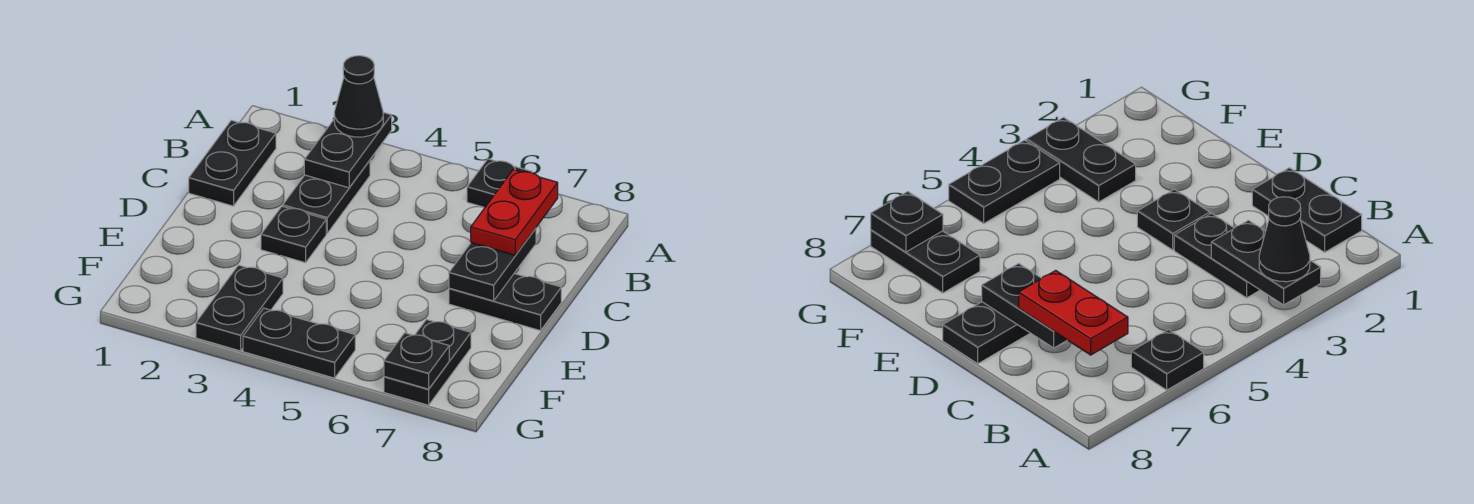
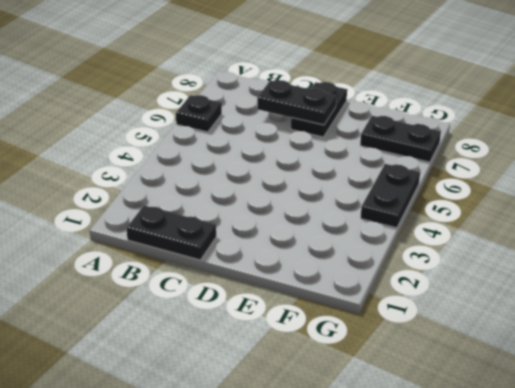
none -> black 1x2 plate [283,160,370,233]
none -> black 1x1 plate [261,206,326,263]
none -> black 1x2 plate [196,265,283,351]

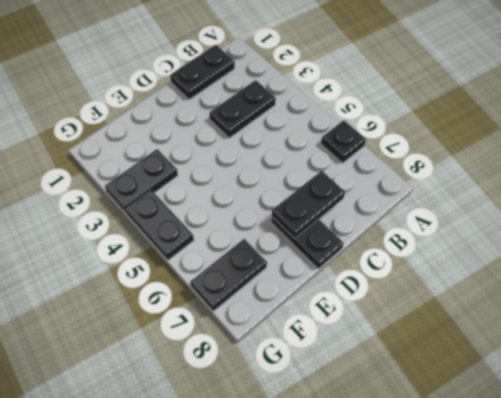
none -> black 1x1 plate [261,206,326,263]
none -> black 1x2 plate [304,112,392,188]
none -> black 1x1 plate [384,333,449,389]

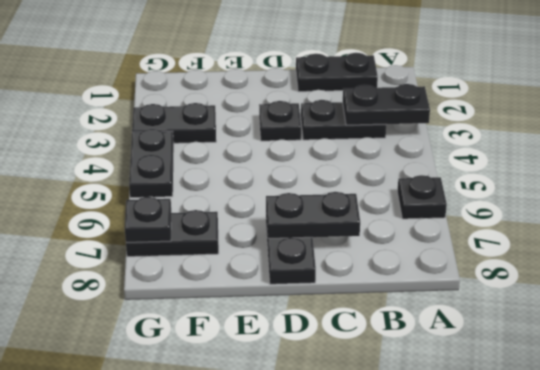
none -> black 1x1 cone [334,56,383,137]
none -> red 1x2 plate [471,170,558,255]

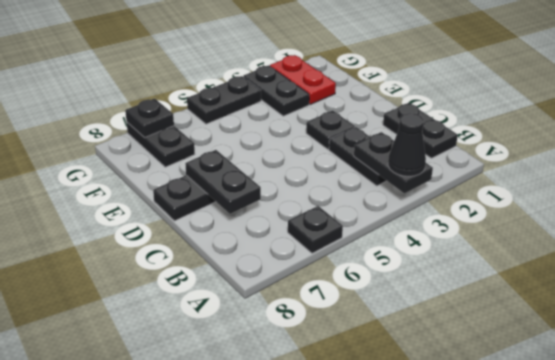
red 1x2 plate [270,55,336,104] -> red 1x2 plate moved to [471,170,558,255]

